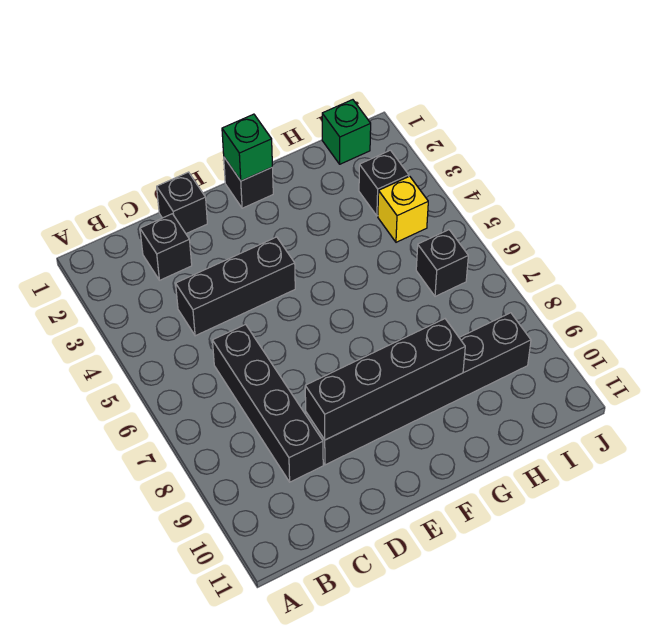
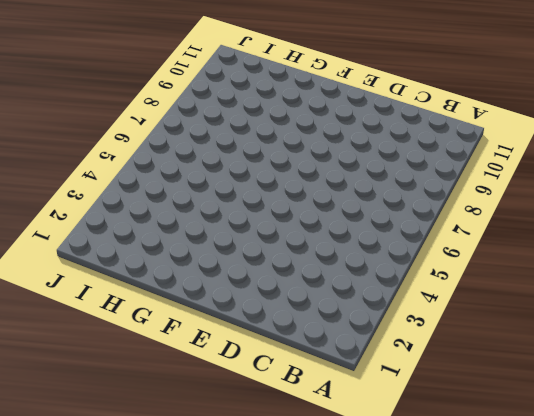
none -> black 1x1 brick [140,214,192,280]
none -> black 1x3 brick [176,237,295,336]
none -> black 1x4 brick [212,324,323,482]

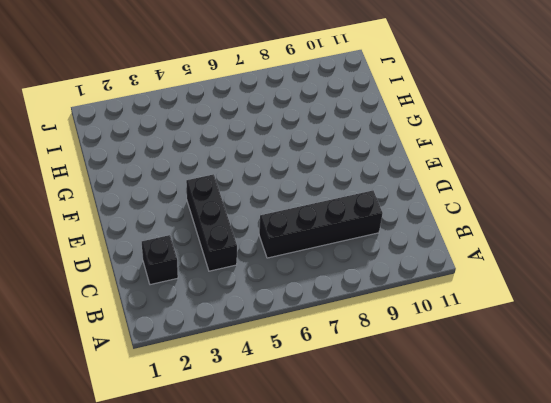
none -> black 1x1 brick [157,172,207,234]
none -> black 1x6 brick [306,313,531,465]
none -> black 1x1 brick [224,158,273,208]

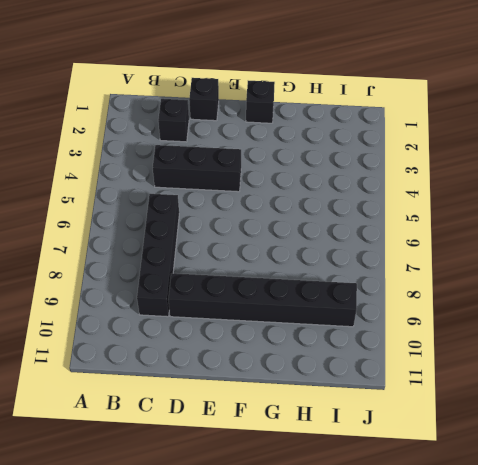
none -> green 1x1 brick [322,100,371,164]
none -> black 1x1 brick [359,150,409,216]
none -> yellow 1x1 brick [378,176,428,242]

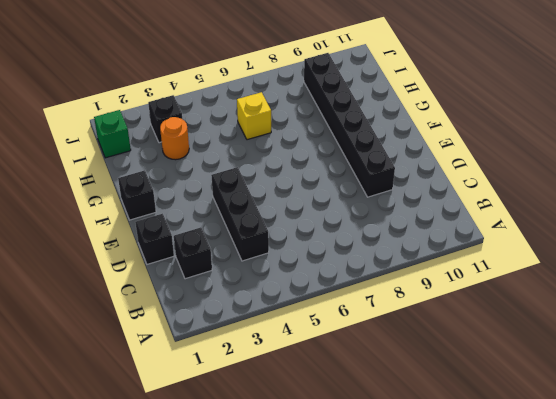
orange 1x1 round brick [160,117,189,160] -> none
yellow 1x1 brick [237,92,271,140] -> yellow 1x1 brick moved to [378,176,428,242]
none -> black 1x4 brick [212,324,323,482]
none -> black 1x1 brick [416,230,468,296]
none -> black 1x4 brick [305,319,465,440]

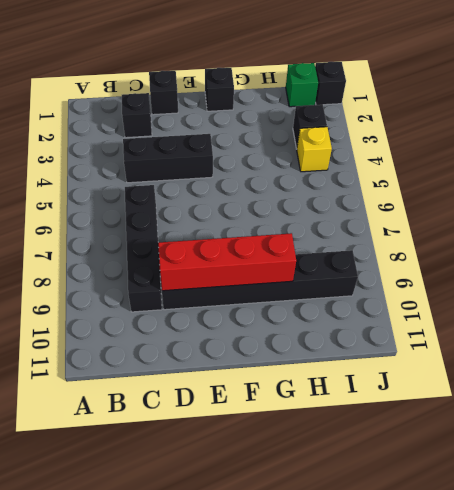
red 1x4 brick [158,233,296,291] -> black 1x4 brick [305,319,465,440]
black 1x1 brick [315,62,346,105] -> black 1x1 brick moved to [416,230,468,296]
none -> green 1x1 brick [222,114,272,181]

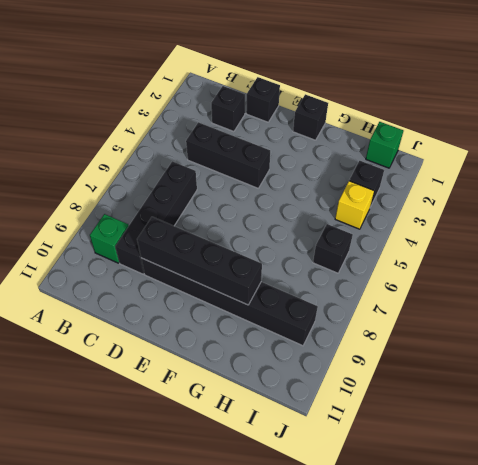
green 1x1 brick [90,214,129,263] -> green 1x1 brick moved to [222,114,272,181]

